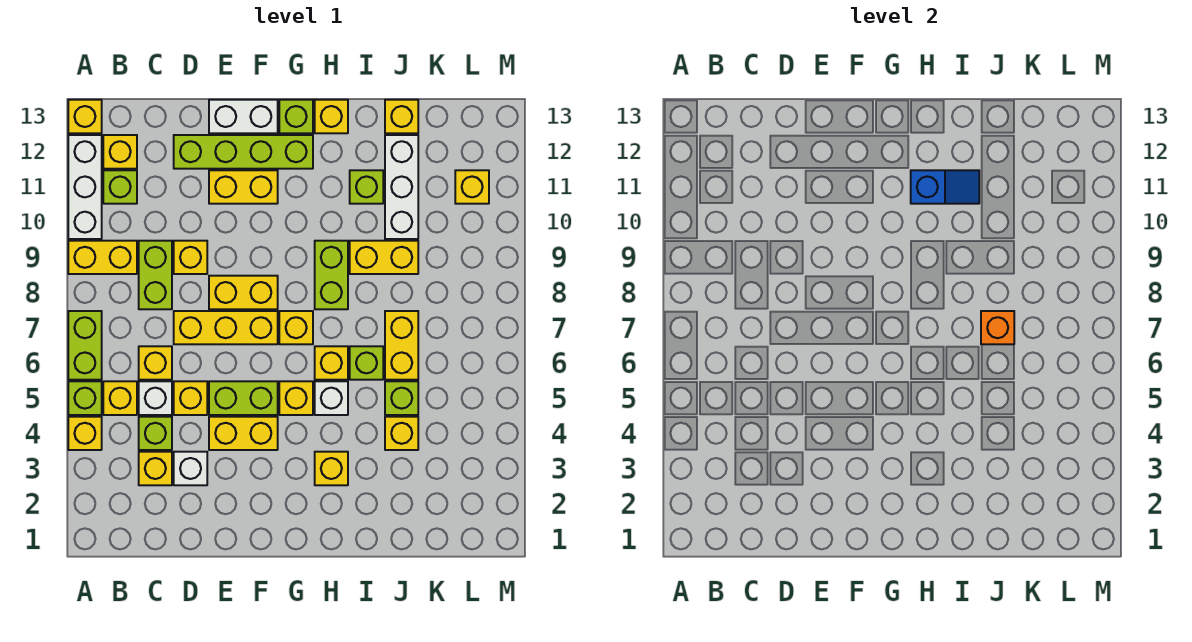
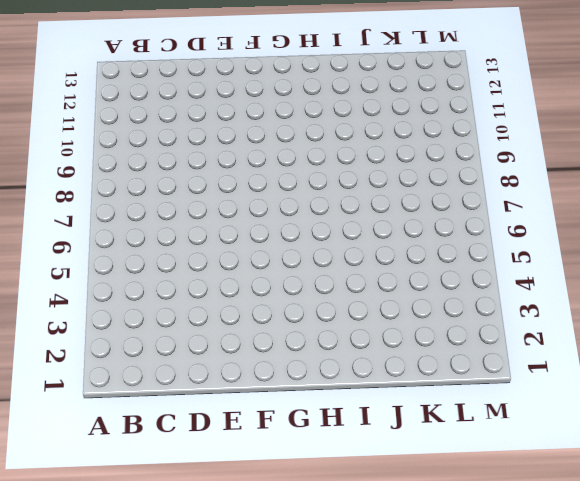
none -> yellow 1x1 brick [68,417,102,450]
none -> lime 1x1 brick [68,381,102,415]
none -> lime 1x2 brick [68,311,102,380]
none -> yellow 1x2 brick [68,241,137,274]

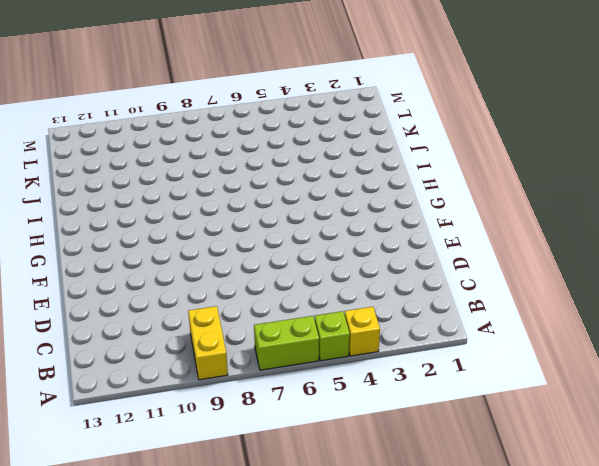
none -> white 1x3 brick [68,135,102,239]
none -> yellow 1x1 brick [68,100,102,133]
none -> yellow 1x1 brick [103,381,137,415]
none -> lime 1x1 brick [103,170,137,204]

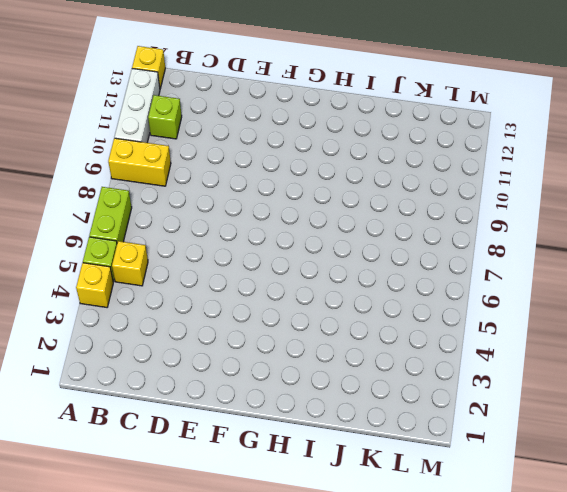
none -> yellow 1x1 brick [103,135,137,169]
none -> yellow 1x1 brick [139,452,172,485]
none -> lime 1x1 brick [139,417,172,450]
none -> white 1x1 brick [139,381,172,415]

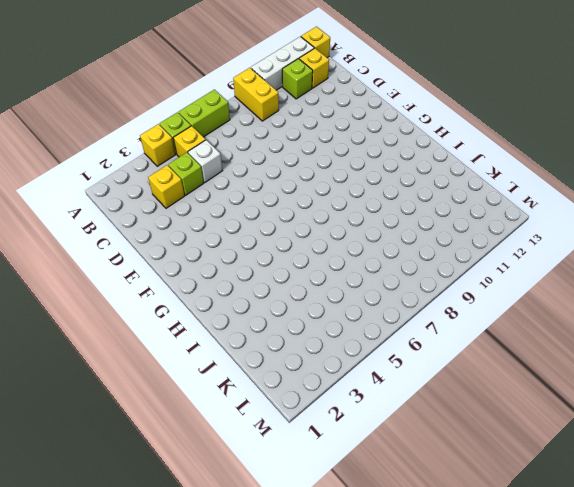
none -> yellow 1x1 brick [139,346,172,380]
none -> lime 1x2 brick [139,241,172,309]
none -> white 1x1 brick [174,452,207,485]
none -> yellow 1x1 brick [174,381,207,415]

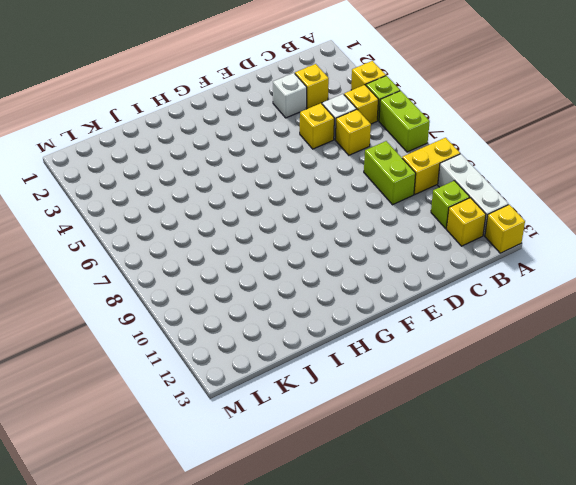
none -> lime 1x1 brick [139,417,172,450]
none -> yellow 1x3 brick [174,311,278,344]
none -> yellow 1x1 brick [174,241,207,274]
none -> lime 1x4 brick [174,135,313,169]

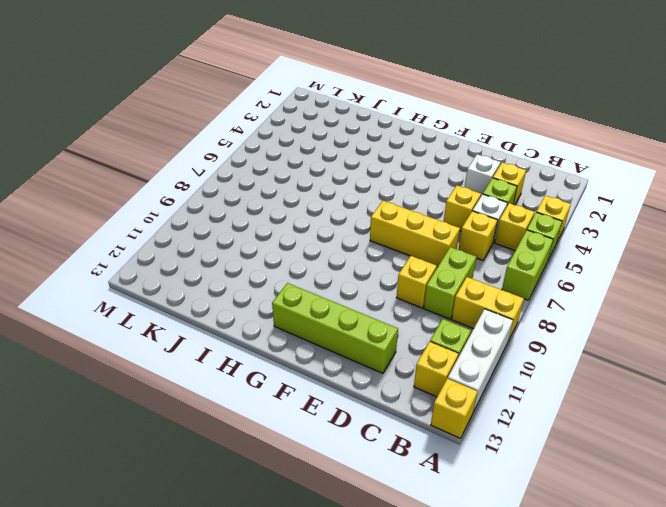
none -> yellow 1x2 brick [209,417,278,450]
none -> lime 1x2 brick [209,381,278,415]
none -> yellow 1x2 brick [209,276,278,309]
none -> yellow 1x2 brick [209,170,278,204]

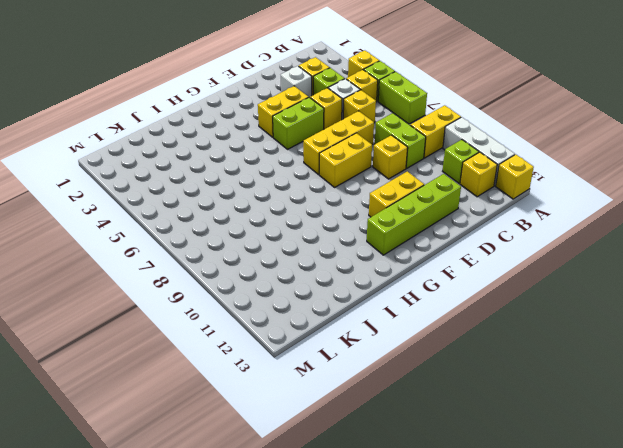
none -> white 1x2 brick [209,100,278,133]
none -> yellow 1x1 brick [279,381,313,415]
none -> yellow 1x1 brick [279,311,313,344]
none -> lime 1x1 brick [279,100,313,133]

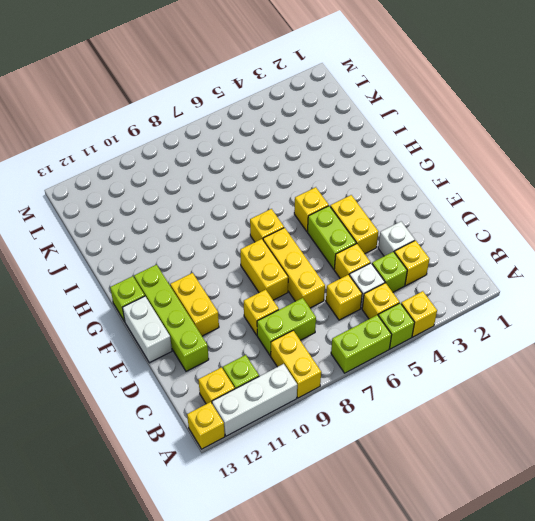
none -> yellow 1x1 brick [315,452,348,485]
none -> white 1x1 brick [315,381,348,415]
none -> yellow 1x1 brick [315,346,348,380]
none -> lime 1x2 brick [315,241,348,309]

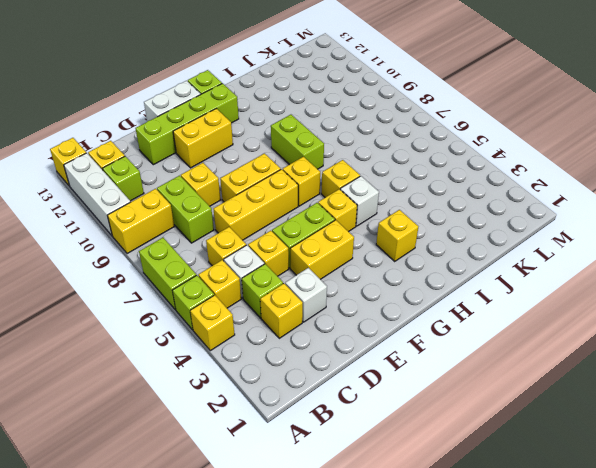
none -> yellow 1x1 brick [315,100,348,133]
none -> lime 1x1 brick [350,346,383,380]
none -> yellow 1x2 brick [350,241,418,274]
none -> lime 1x1 brick [350,170,383,204]

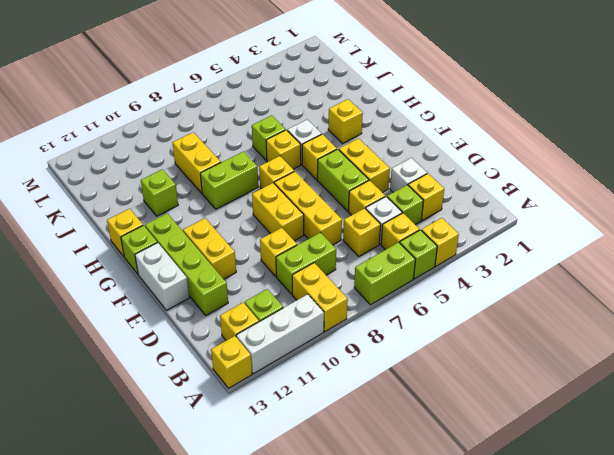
none -> yellow 1x1 brick [385,417,418,450]
none -> lime 1x1 brick [385,381,418,415]
none -> yellow 1x2 brick [385,311,418,380]
none -> white 1x3 brick [385,135,418,239]

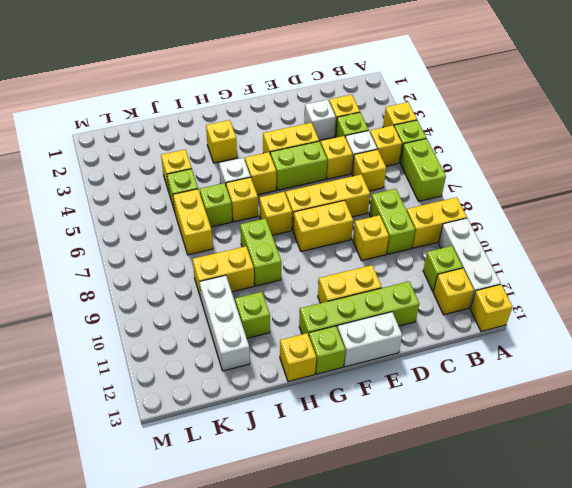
none -> yellow 1x1 brick [385,100,418,133]
none -> yellow 1x1 brick [455,170,489,204]
none -> blue 1x2 slope [911,170,979,204]
none -> orange 1x1 brick [981,311,1014,344]

